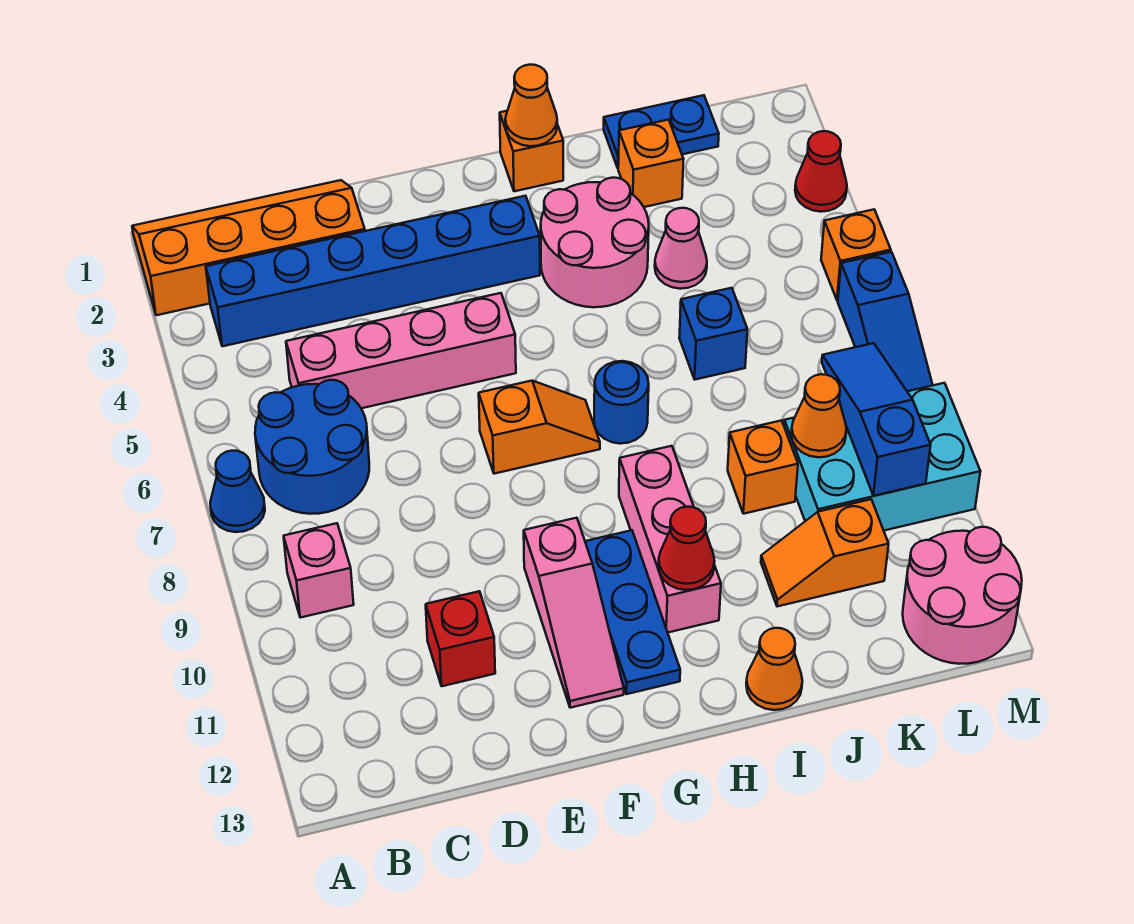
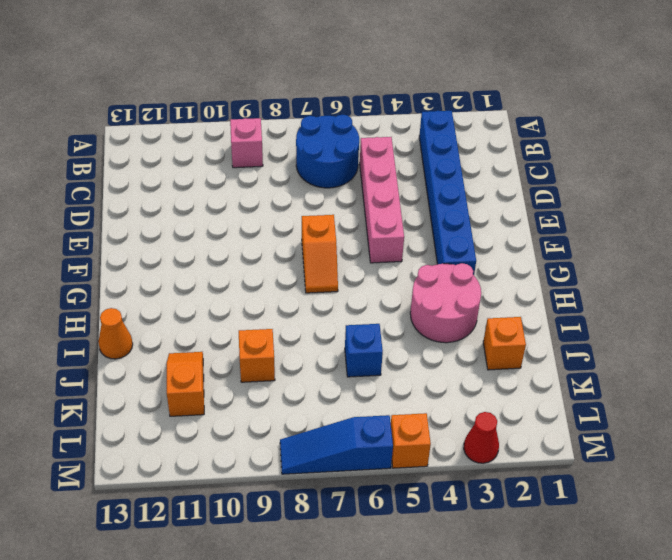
none -> orange 2x4 slope [132,180,365,315]
none -> blue 1x1 cone [210,451,265,532]
none -> red 1x1 brick [426,591,495,686]
none -> pink 1x3 slope [524,518,624,708]

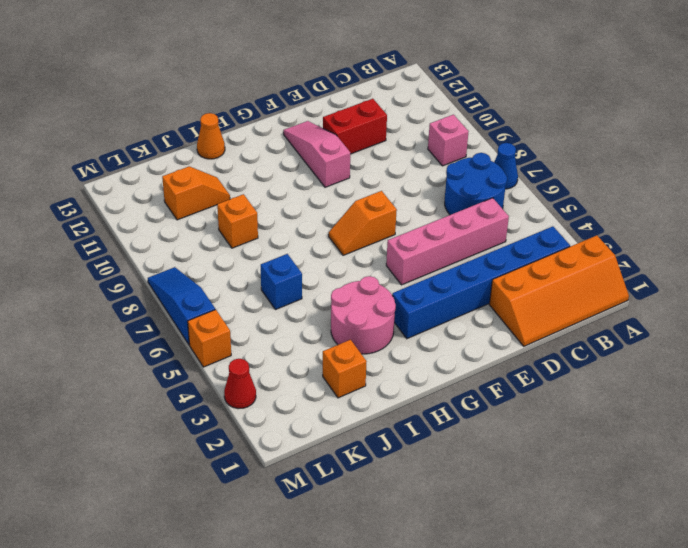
red 1x2 brick [323,99,387,154] -> red 1x1 brick [426,591,495,686]
none -> blue 1x3 plate [585,530,680,694]
none -> orange 1x1 brick [500,111,563,191]
none -> blue 1x1 round brick [594,361,649,444]
none -> pink 1x3 brick [619,446,721,632]

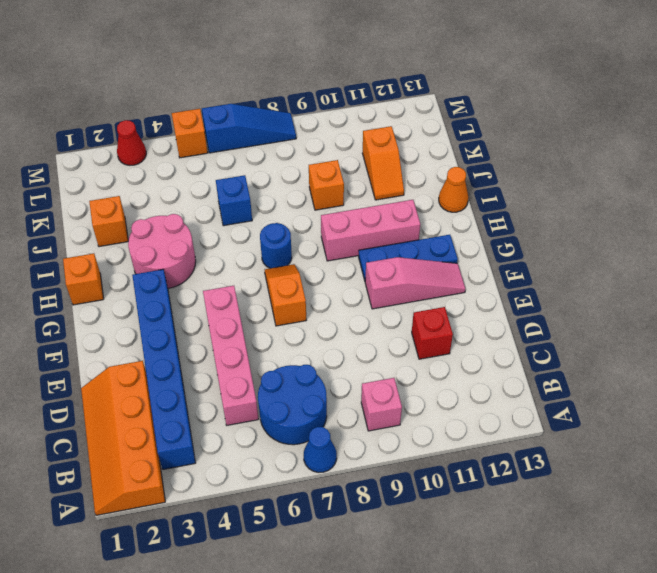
none -> blue 1x2 plate [604,95,719,168]
none -> pink 1x1 cone [655,208,707,289]
none -> cyan 2x3 brick [784,383,980,531]
none -> pink 2x2 round brick [903,527,1022,664]

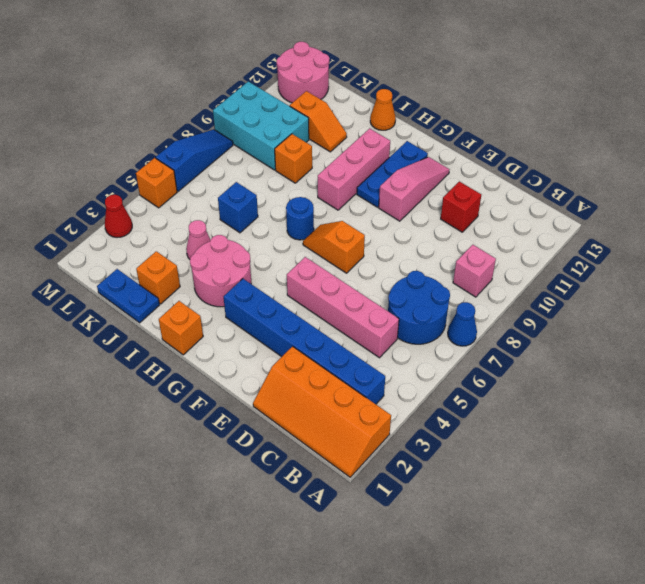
none -> orange 1x1 cone [505,65,557,146]
none -> red 1x1 cone [658,507,715,590]
none -> orange 1x1 cone [791,374,847,457]
none -> blue 1x3 slope [822,343,931,496]

